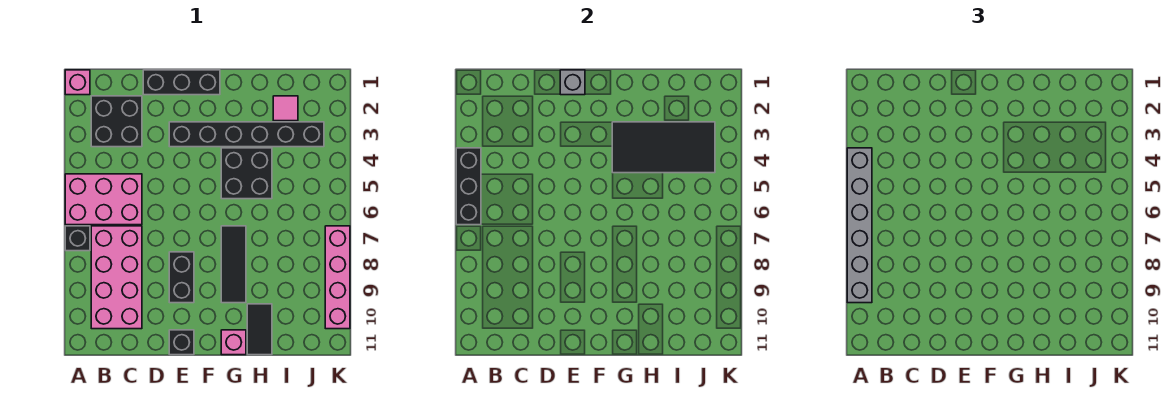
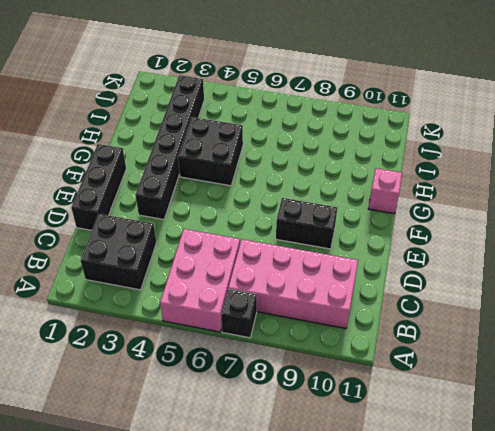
none -> pink 1x1 brick [65,70,90,95]
none -> black 1x1 brick [169,330,194,355]
none -> black 1x3 tile [221,226,246,303]

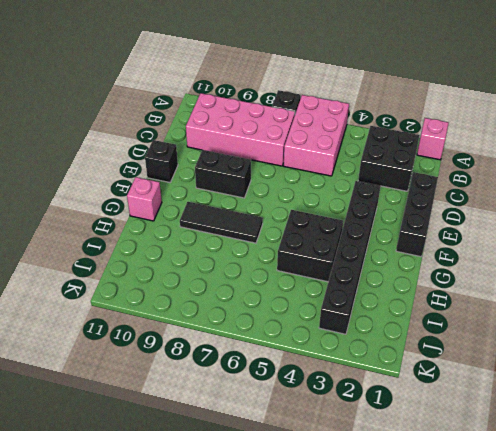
none -> black 1x2 tile [247,304,272,355]
none -> pink 1x1 tile [273,96,298,121]
none -> pink 1x4 brick [325,226,350,329]

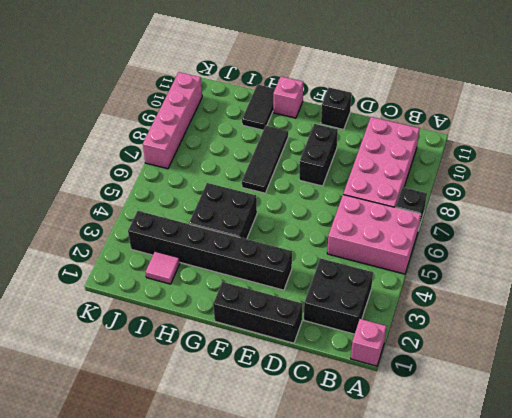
none -> black 1x3 brick [456,148,481,225]
none -> grey 1x1 brick [560,70,585,95]
none -> black 2x4 tile [612,122,715,173]

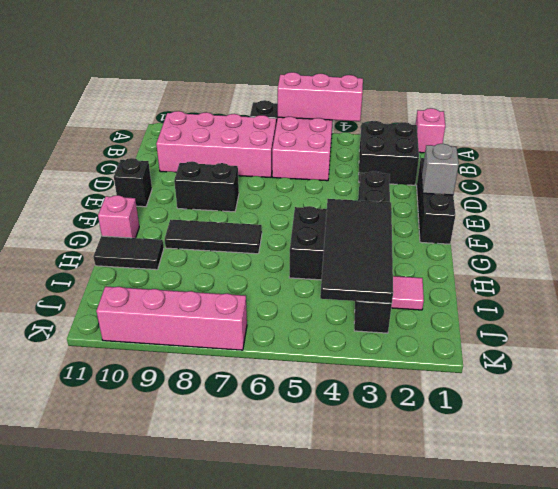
pink 1x3 brick [278,72,363,121] -> black 1x3 brick [456,148,481,225]
none -> grey 1x6 brick [847,148,872,303]

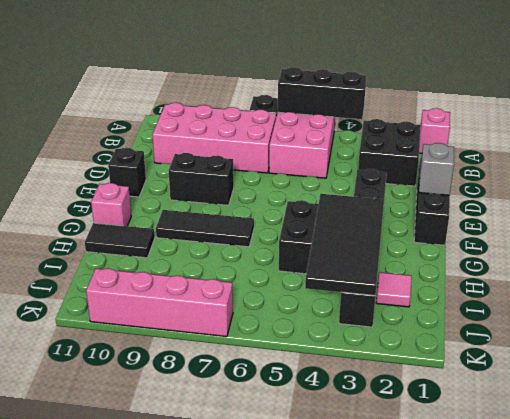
none -> grey 1x6 brick [847,148,872,303]

